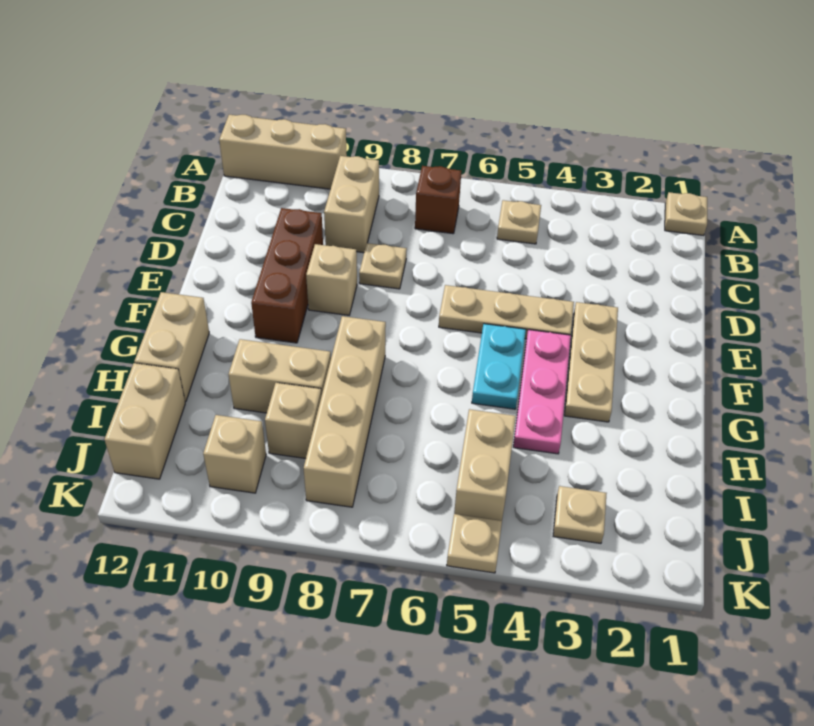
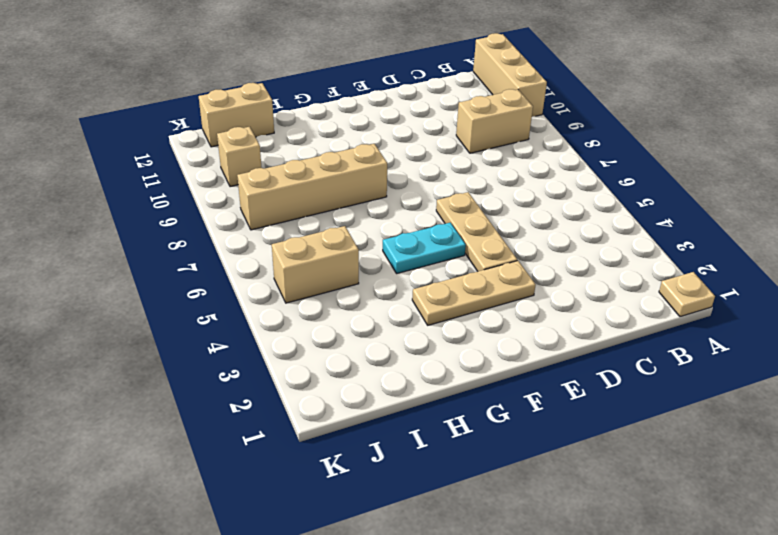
none -> tan 1x1 plate [497,200,541,244]
none -> brown 1x1 brick [415,166,461,234]
none -> tan 1x1 plate [359,243,407,289]

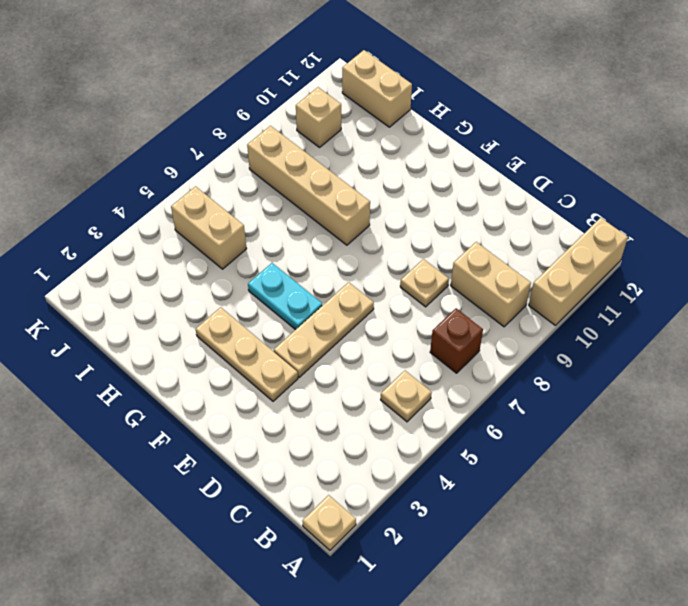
none -> brown 1x3 brick [251,208,323,343]
none -> tan 1x1 brick [306,244,357,315]
none -> pink 1x3 plate [513,330,571,454]

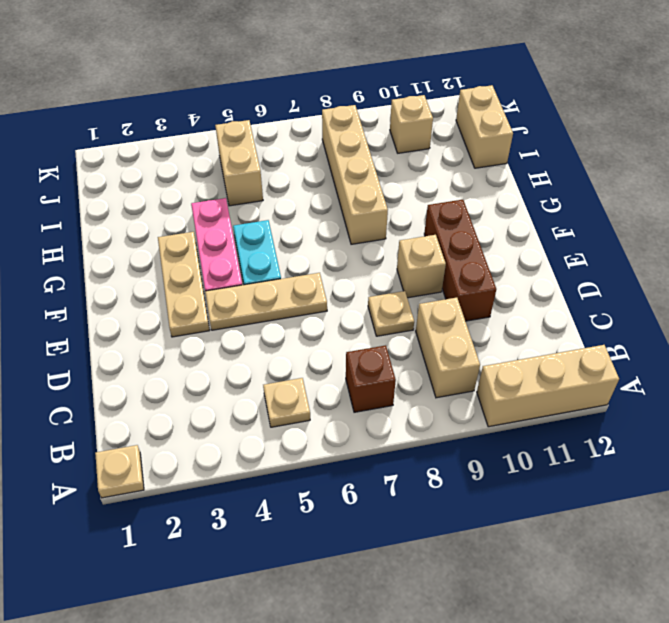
none -> tan 1x2 brick [134,292,209,402]
none -> tan 1x2 brick [229,339,331,413]
none -> tan 1x1 brick [265,383,321,458]

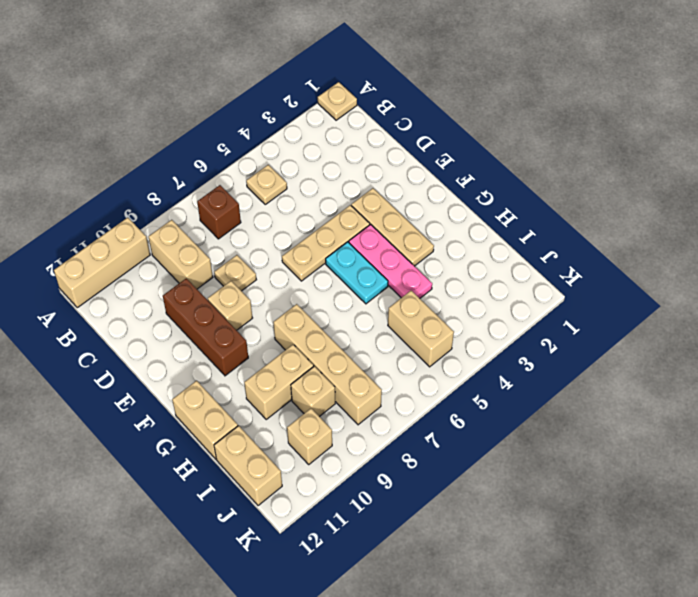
none -> tan 1x1 plate [553,486,607,543]
none -> tan 1x1 plate [447,514,502,573]

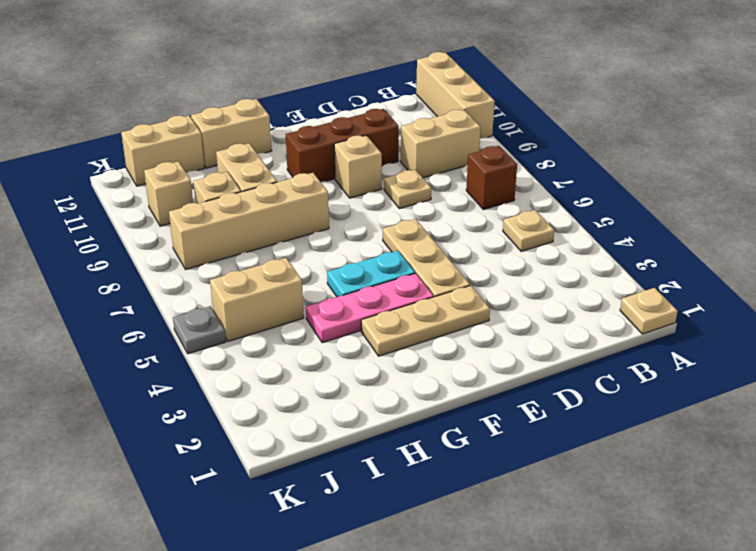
grey 1x1 plate [173,306,226,354] -> tan 1x1 plate [447,514,502,573]
none -> tan 1x1 plate [553,486,607,543]

